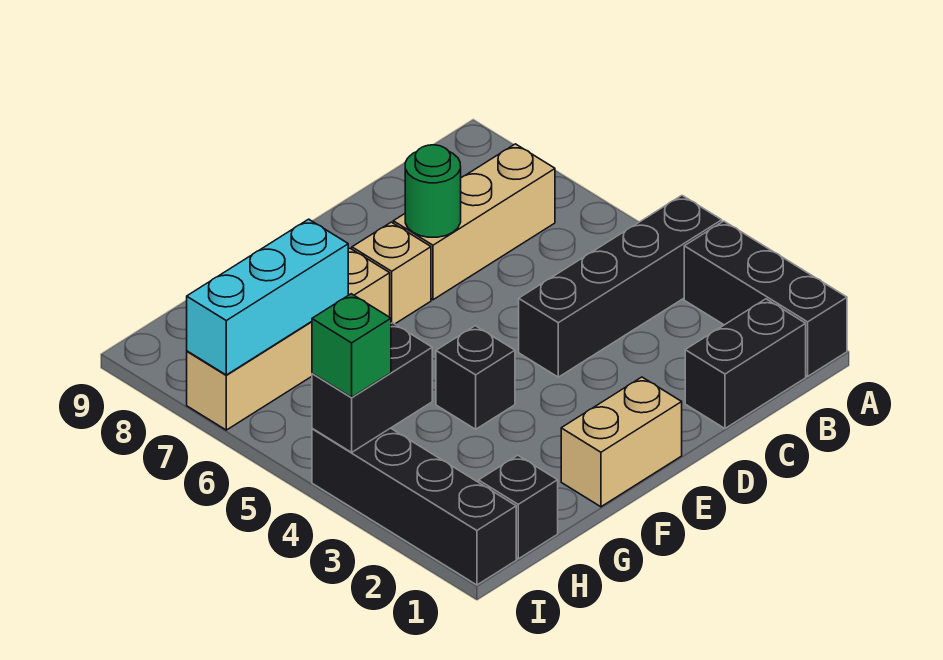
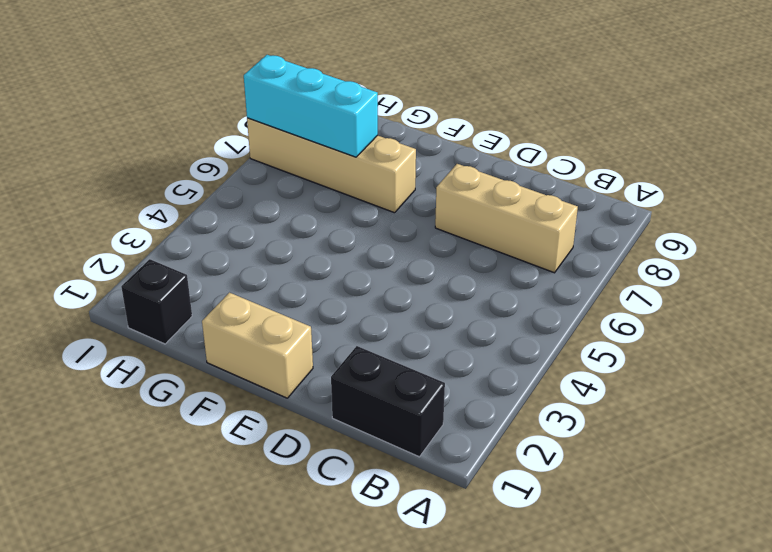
none -> black 1x3 brick [684,221,847,376]
none -> black 1x4 brick [519,196,722,377]
none -> tan 1x1 brick [352,222,431,324]

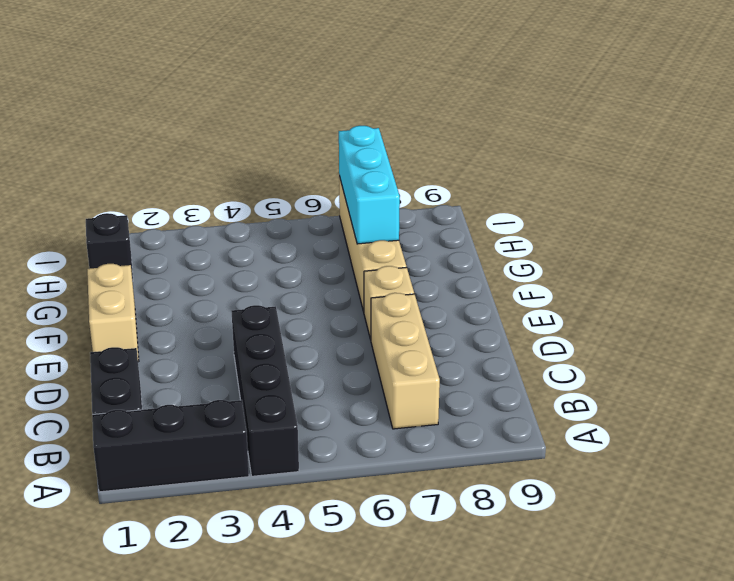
none -> black 1x1 brick [436,326,515,429]
none -> black 1x4 brick [312,428,516,585]
none -> green 1x1 round brick [405,145,461,237]

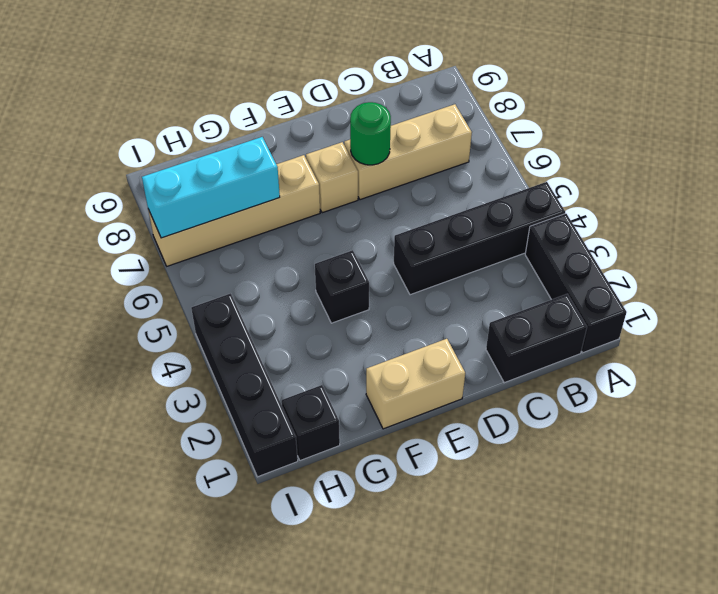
none -> black 1x2 brick [312,323,432,452]
none -> green 1x1 brick [312,294,391,397]

